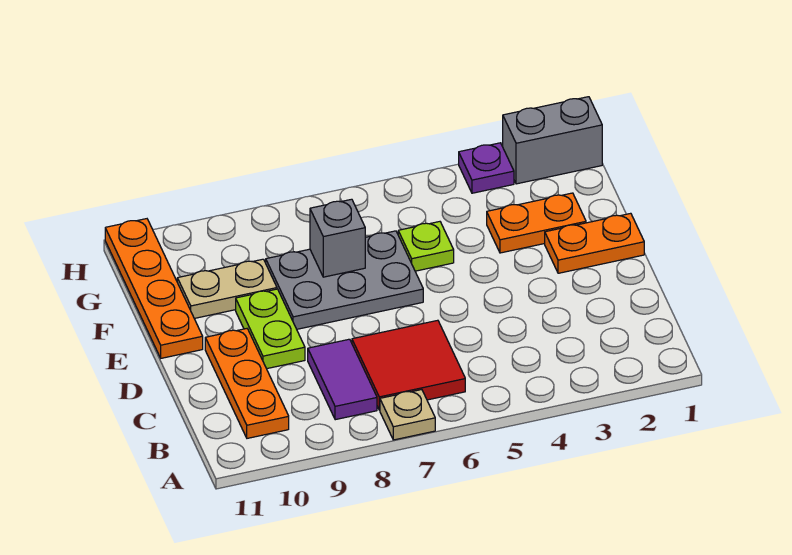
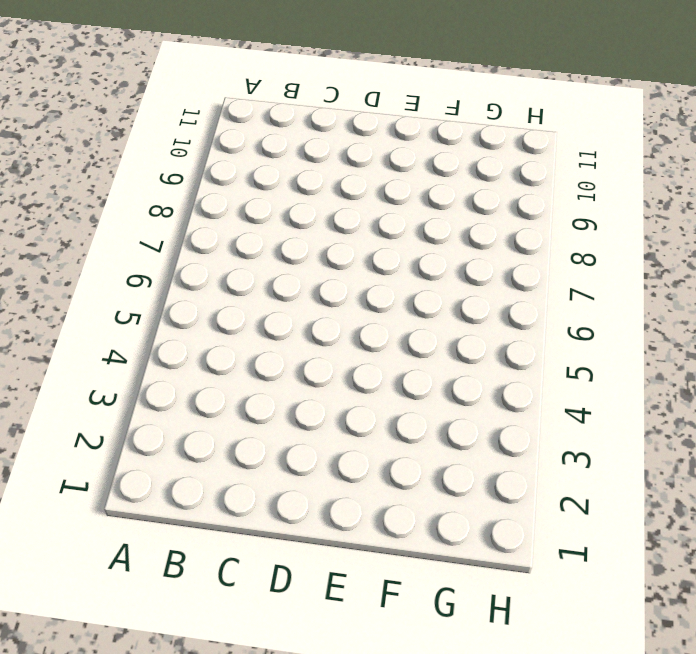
none -> tan 1x1 plate [380,390,435,440]
none -> red 2x2 tile [352,320,465,410]
none -> purple 1x2 tile [308,339,377,420]

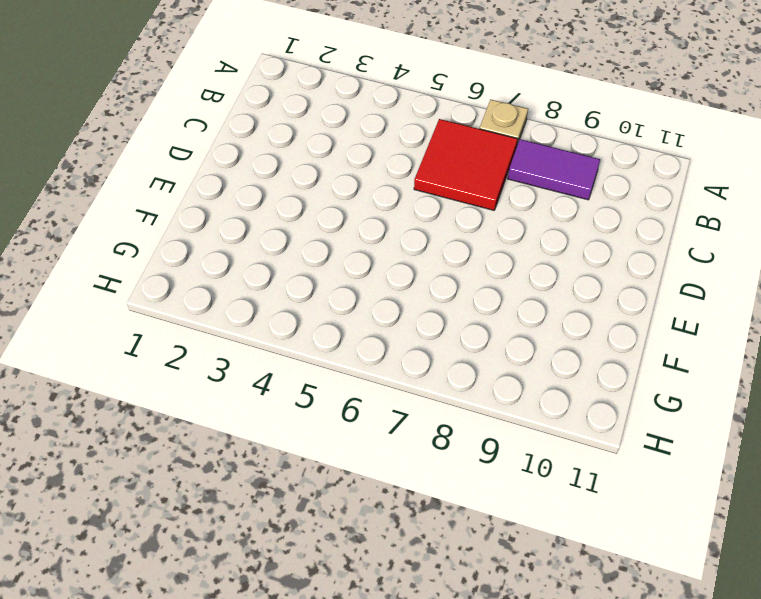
purple 1x2 tile [508,139,600,200] -> purple 1x2 tile turned to [308,339,377,420]
none -> orange 1x3 plate [205,329,289,438]
none -> lime 1x2 plate [236,289,305,369]
none -> orange 1x2 plate [545,213,644,273]

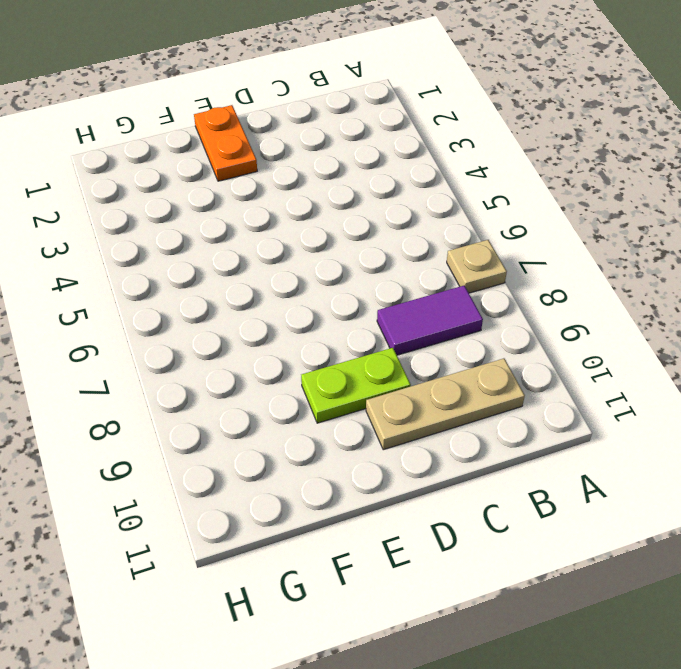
tan 1x3 plate [366,358,525,450] -> orange 1x3 plate [205,329,289,438]
none -> red 2x2 tile [352,320,465,410]
none -> grey 2x3 plate [266,231,423,329]
none -> orange 1x4 plate [105,219,203,358]

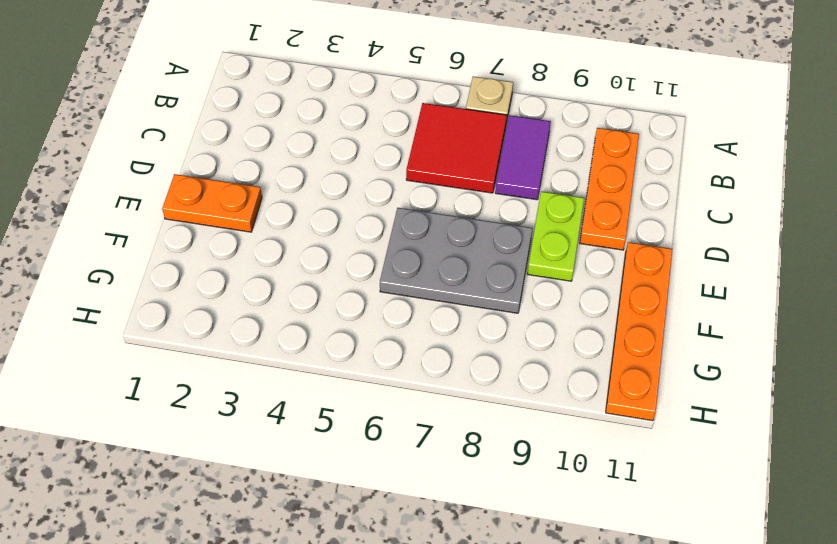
none -> orange 1x2 plate [487,193,586,253]
none -> lime 1x1 plate [398,222,454,271]
none -> tan 1x2 plate [177,259,277,318]

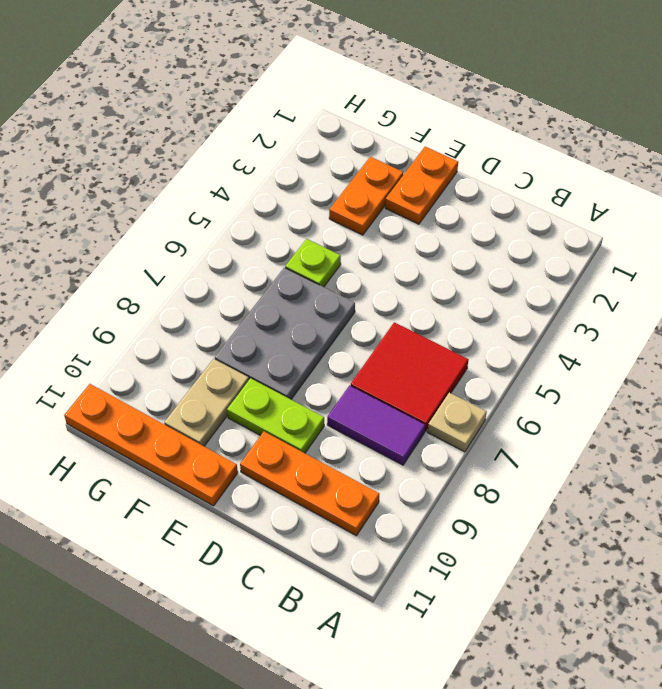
none -> grey 1x2 brick [503,97,602,184]
none -> purple 1x1 plate [459,143,514,193]
none -> grey 1x1 brick [310,199,365,277]

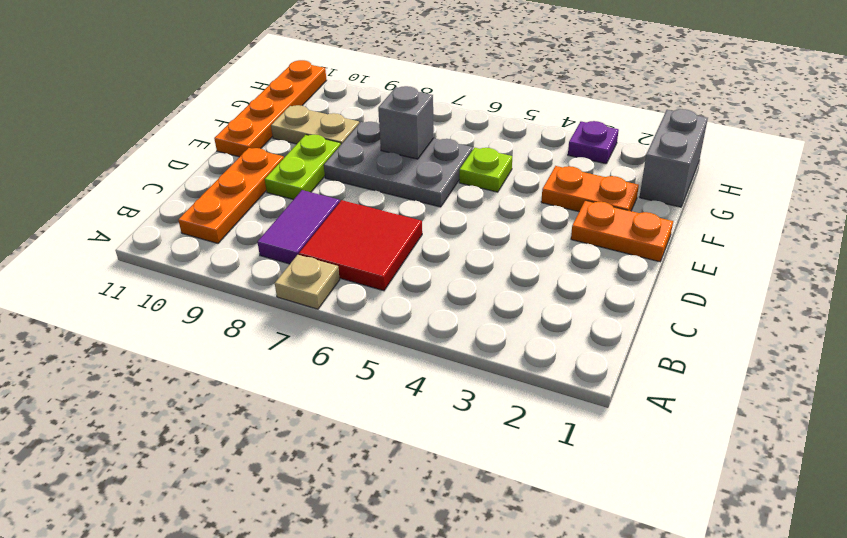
grey 1x2 brick [640,109,708,207] -> grey 1x2 brick turned to [503,97,602,184]

